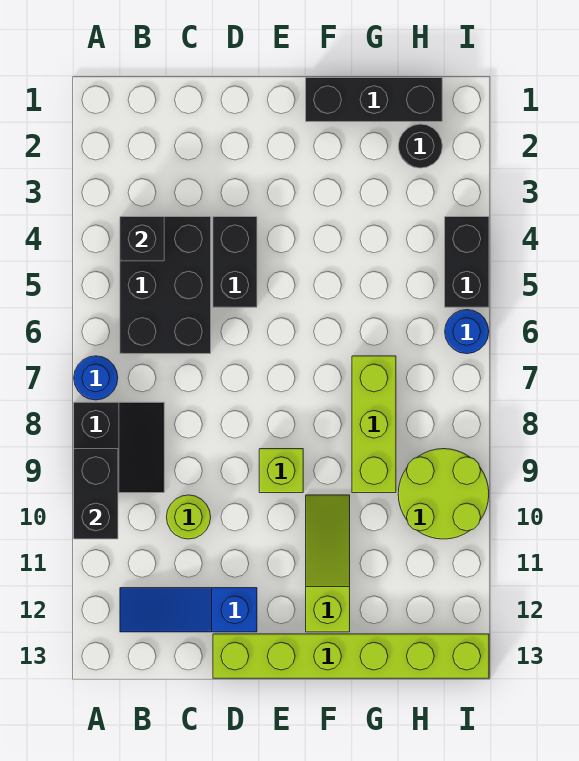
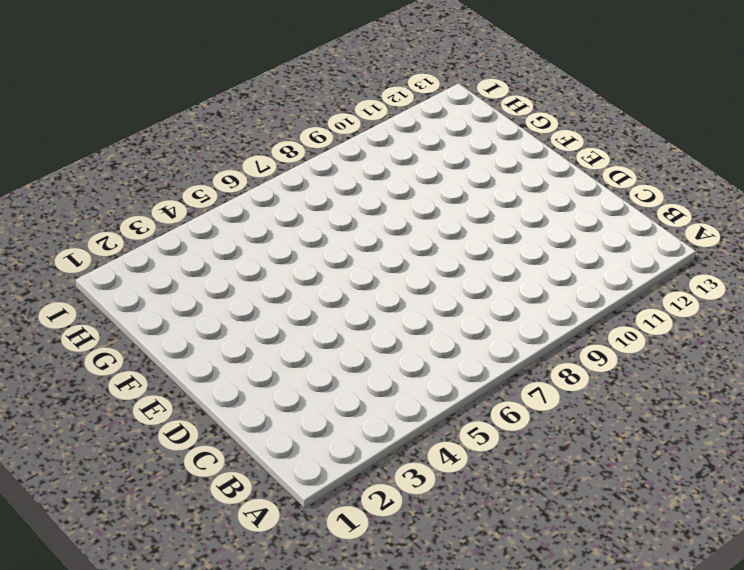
none -> blue 1x1 round brick [74,356,118,400]
none -> black 2x2 slope [74,402,164,493]
none -> black 2x3 brick [120,217,211,354]

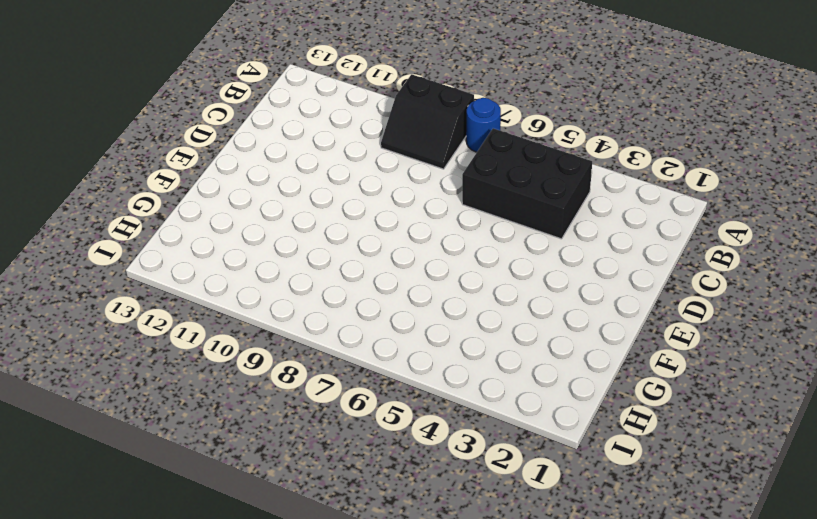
none -> blue 1x3 slope [120,588,257,632]
none -> lime 1x1 round brick [167,495,211,539]
none -> black 1x2 brick [213,217,257,307]

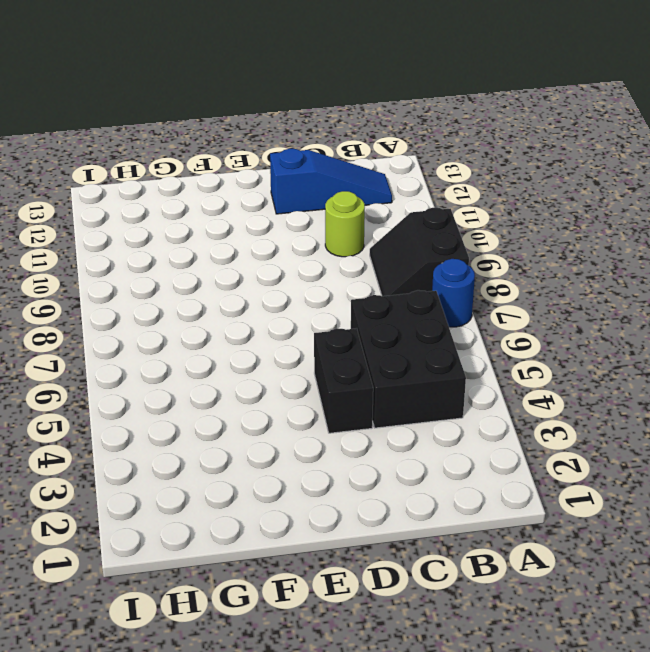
none -> lime 1x6 brick [213,634,489,678]
none -> lime 1x1 brick [259,449,303,493]
none -> black 1x3 brick [306,78,442,122]

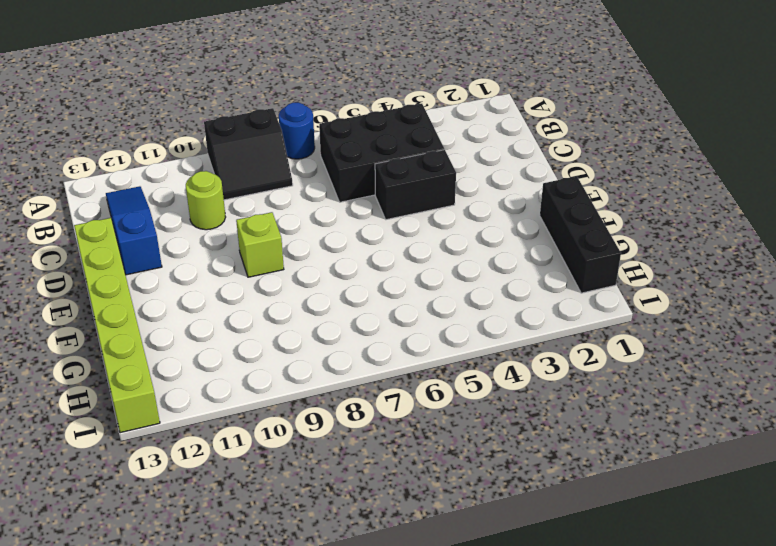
none -> lime 1x3 slope [306,495,350,632]
none -> lime 1x3 brick [352,356,396,493]
none -> black 1x1 round brick [398,124,442,168]

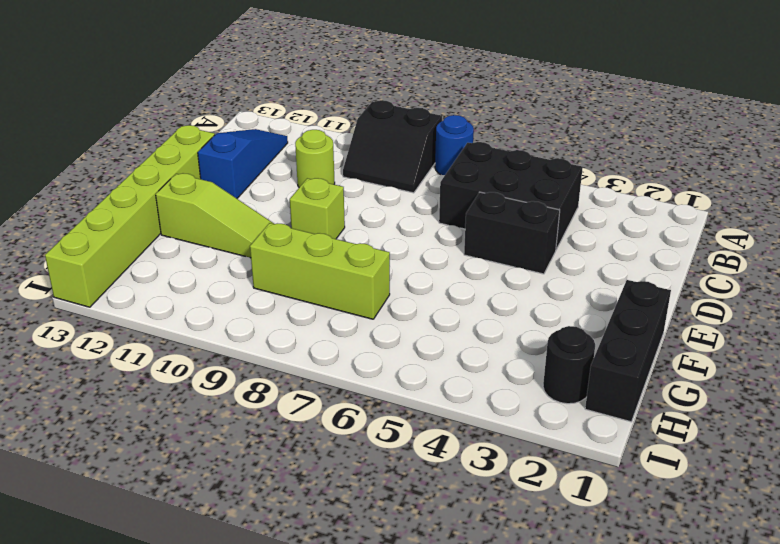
none -> lime 2x2 round brick [398,449,489,539]
none -> black 1x2 brick [445,217,489,307]
none -> blue 1x1 round brick [445,310,489,354]

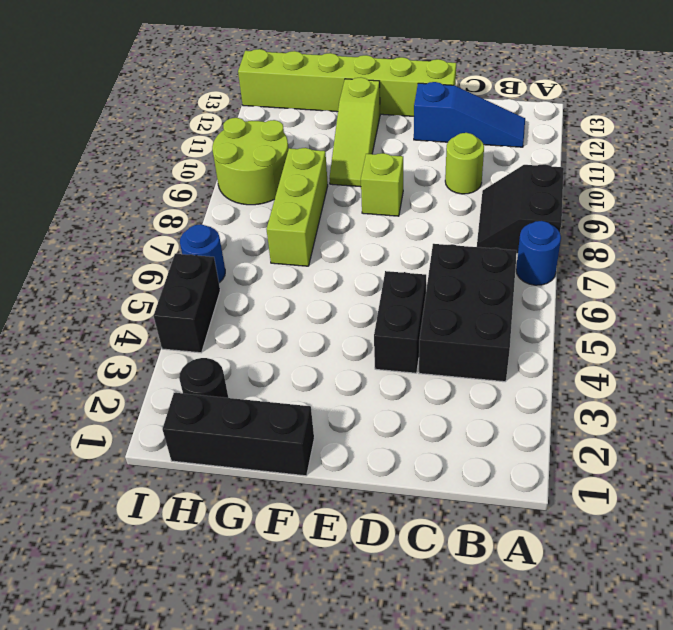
none -> black 1x2 brick [74,449,118,539]
none -> black 1x1 brick [120,217,164,261]

